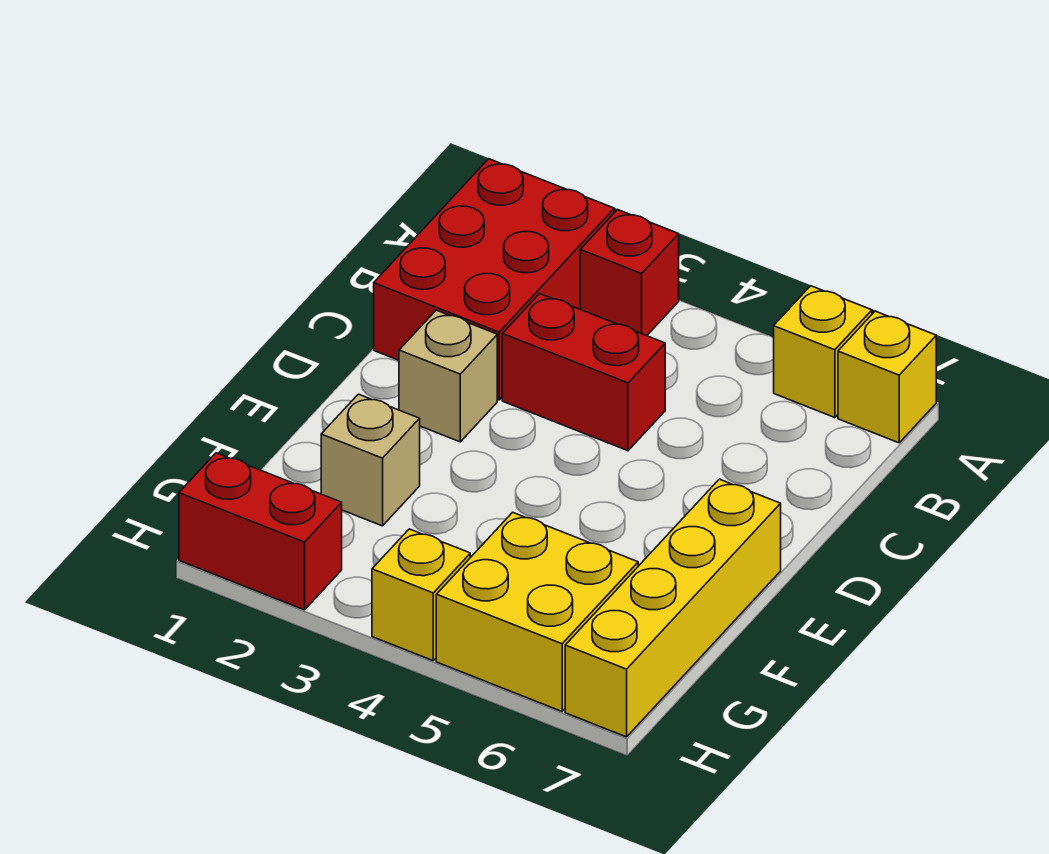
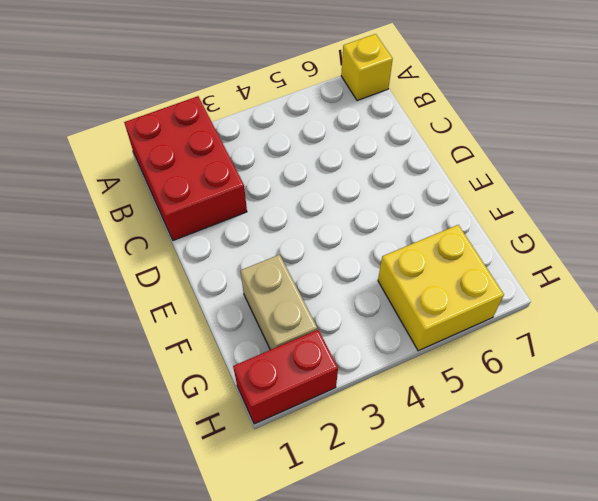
tan 1x2 brick [240,255,317,350] -> tan 1x1 brick [321,394,420,526]
none -> red 1x1 brick [580,210,679,336]
none -> yellow 1x1 brick [774,286,872,418]

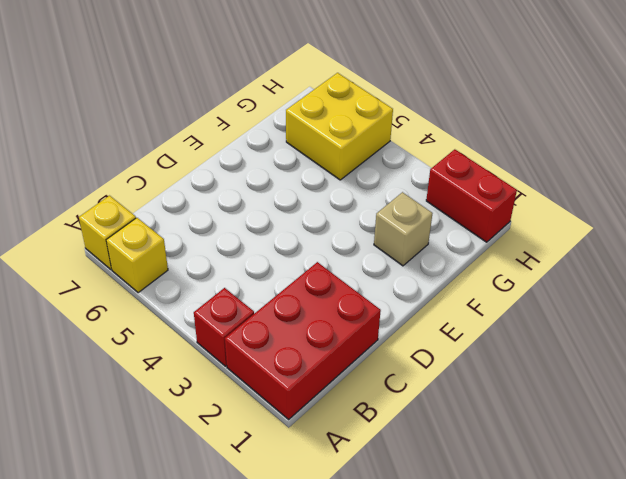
none -> red 1x2 brick [502,294,665,451]
none -> tan 1x1 brick [399,310,497,442]

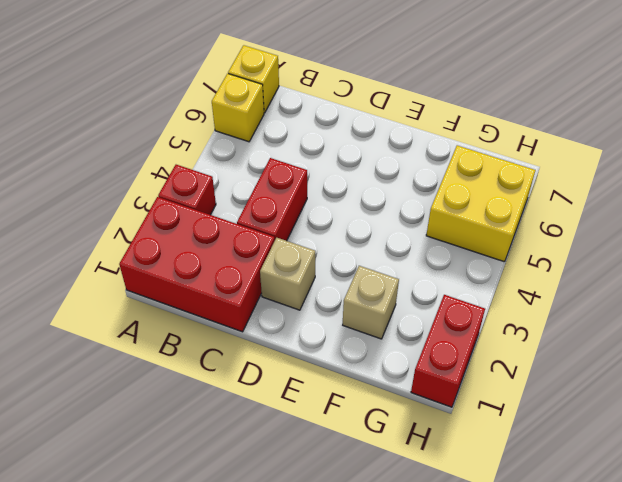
none -> yellow 1x4 brick [565,479,781,737]
none -> yellow 1x1 brick [372,529,470,661]

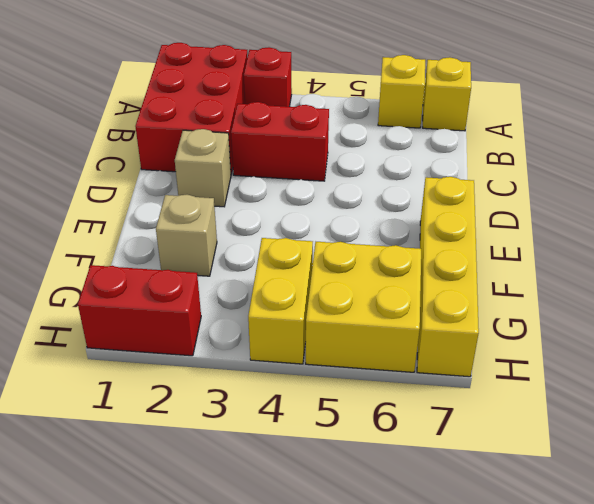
yellow 1x2 brick [248,238,313,364] -> yellow 1x1 brick [372,529,470,661]

